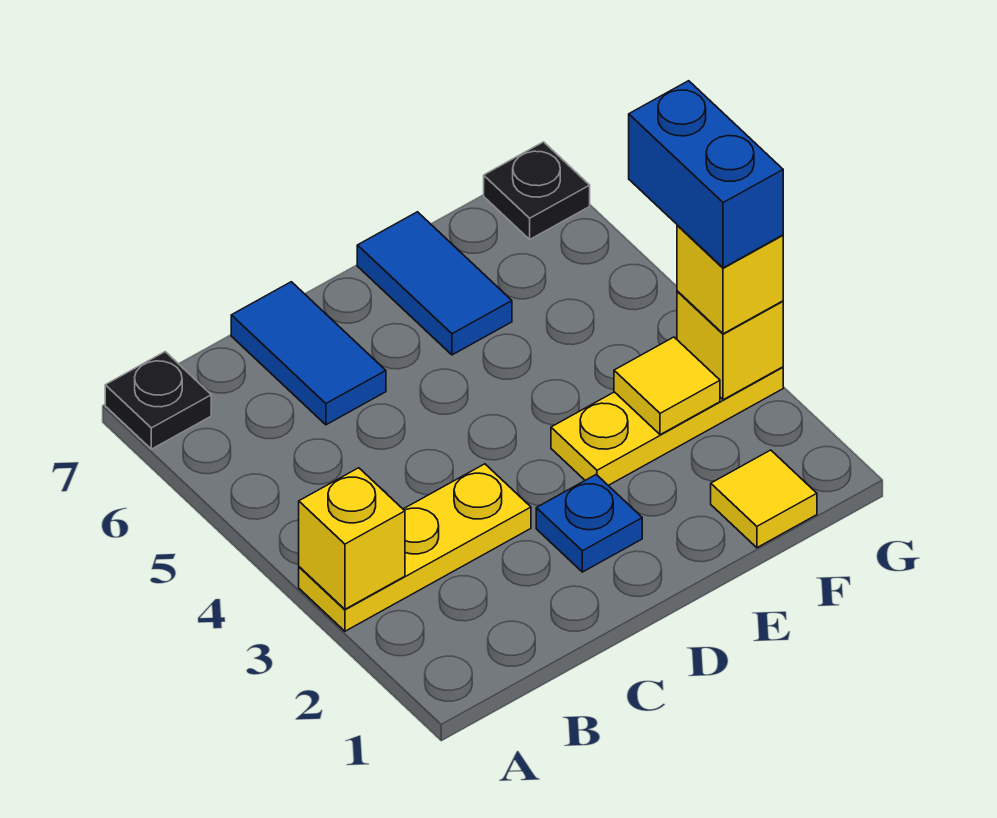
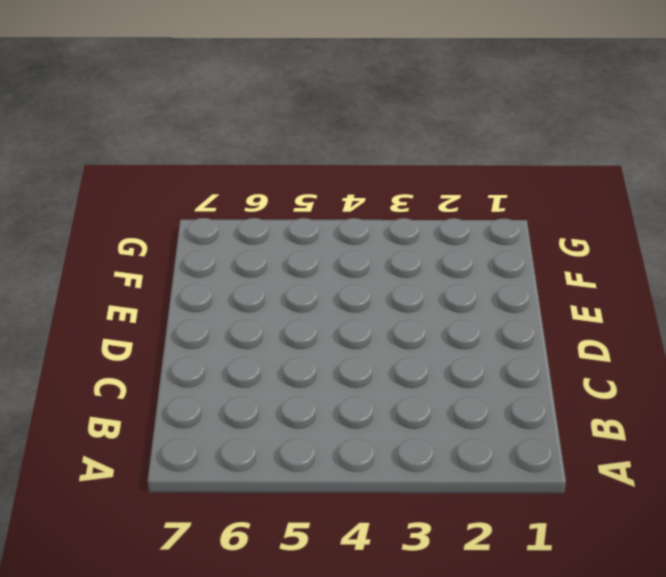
none -> yellow 1x3 plate [299,464,531,631]
none -> black 1x1 plate [105,352,211,449]
none -> blue 1x2 tile [231,282,386,425]

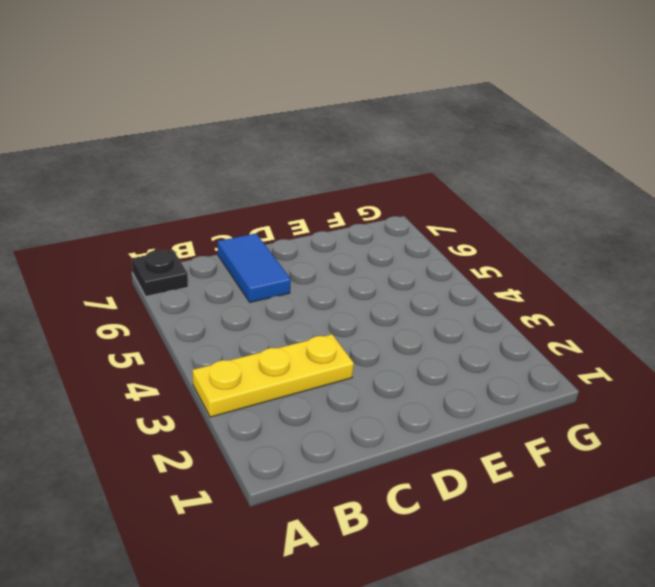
none -> blue 1x1 plate [536,474,642,572]
none -> yellow 1x3 plate [551,367,783,485]
none -> blue 1x2 tile [357,212,512,355]

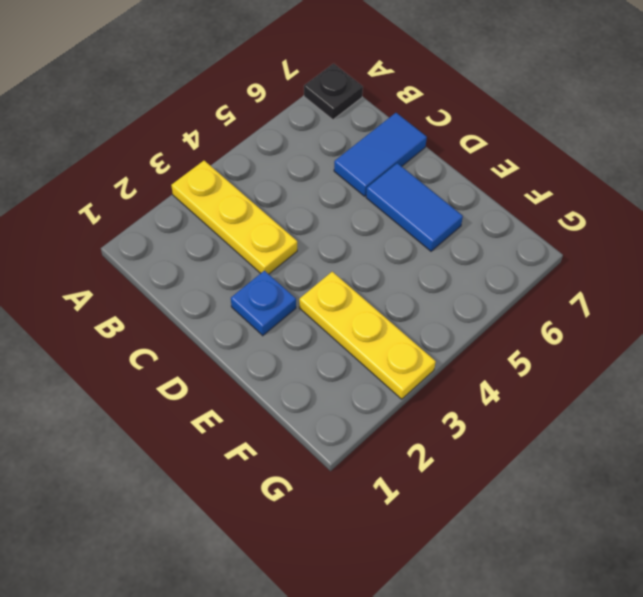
blue 1x2 tile [366,163,463,251] -> blue 1x2 tile turned to [357,212,512,355]
none -> yellow 1x1 tile [711,450,817,548]
none -> black 1x1 plate [484,142,590,239]
none -> yellow 1x1 brick [299,468,405,609]

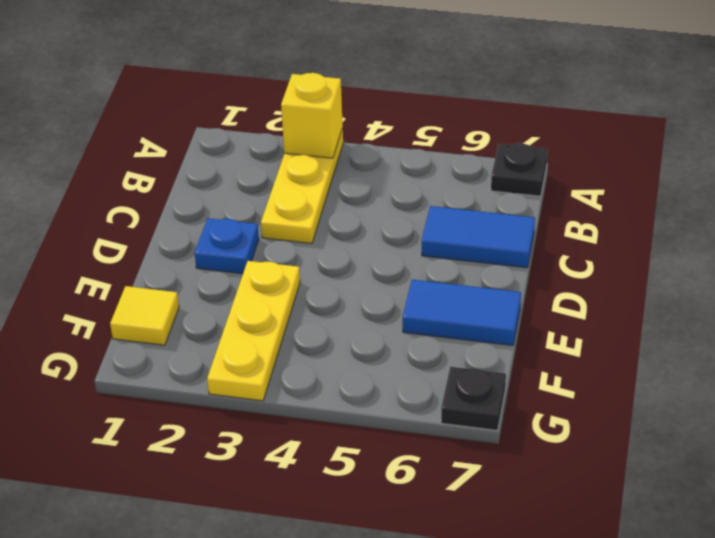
none -> yellow 1x1 tile [614,337,720,435]
none -> yellow 1x1 brick [677,291,783,400]
none -> yellow 1x1 brick [677,225,783,334]

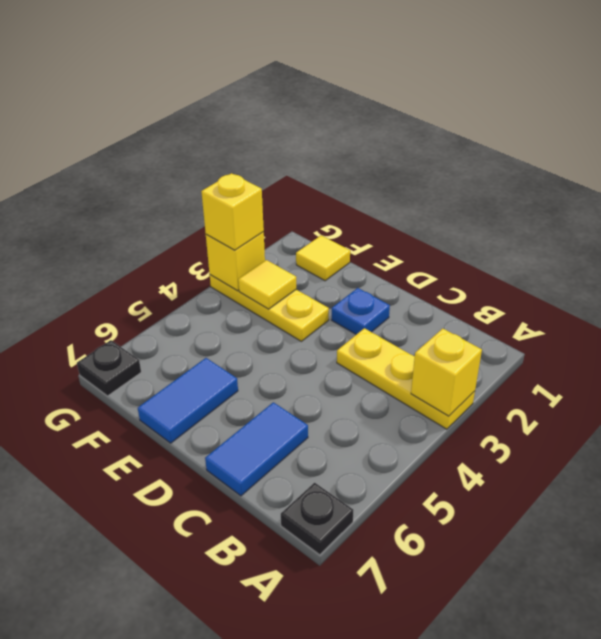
none -> blue 1x2 brick [629,81,783,268]

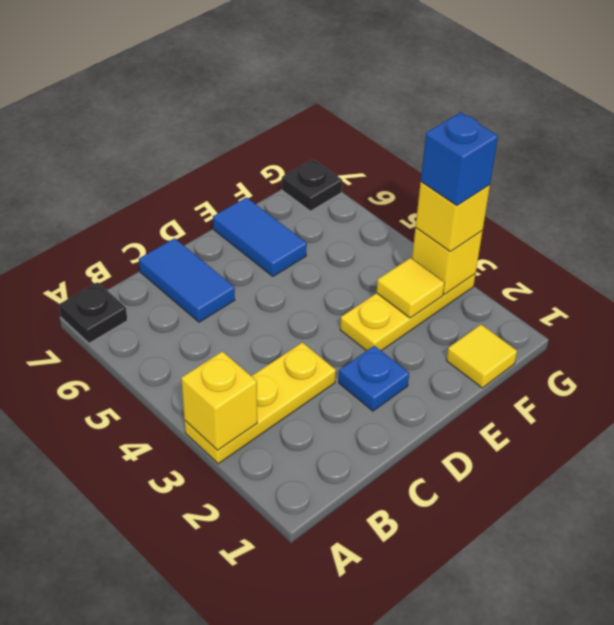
blue 1x1 brick [421,112,498,206] -> blue 1x2 brick [629,81,783,268]

